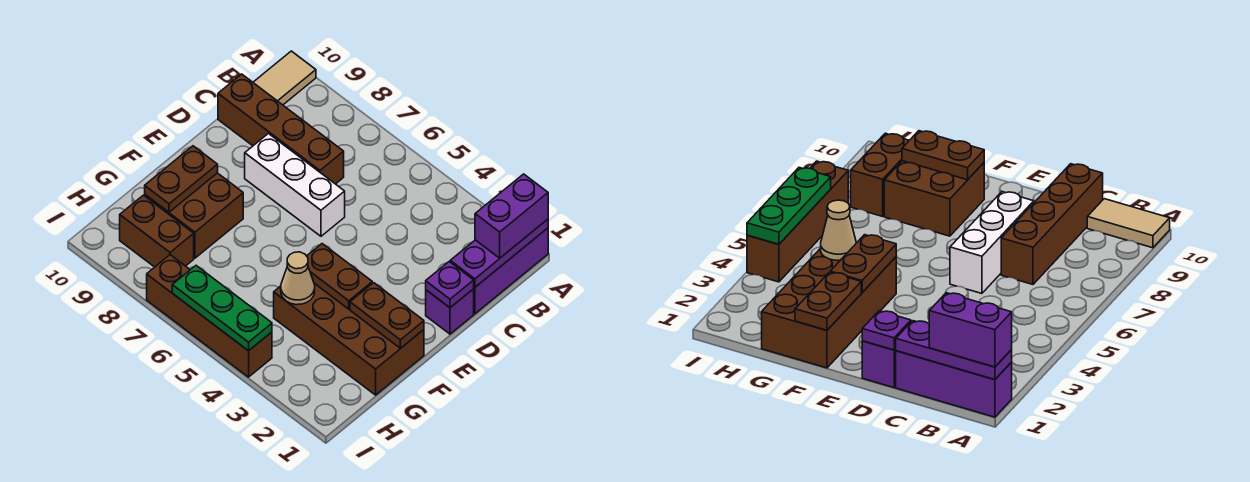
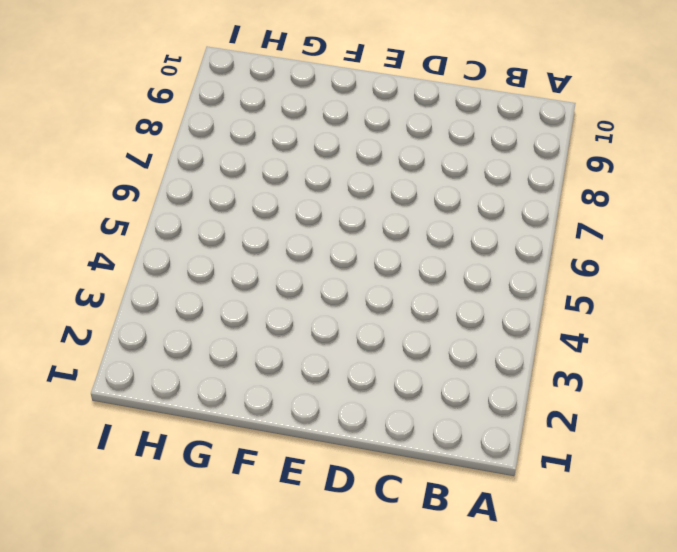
none -> purple 1x3 brick [474,228,548,314]
none -> tan 1x2 tile [253,51,316,105]
none -> brown 1x4 brick [218,74,344,184]

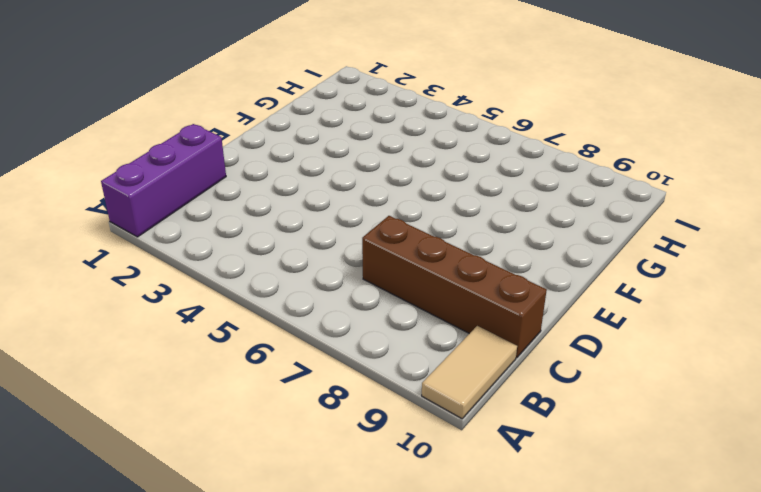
none -> purple 1x1 brick [426,289,474,334]
none -> white 1x3 brick [245,134,345,236]
none -> brown 2x4 brick [274,283,424,395]

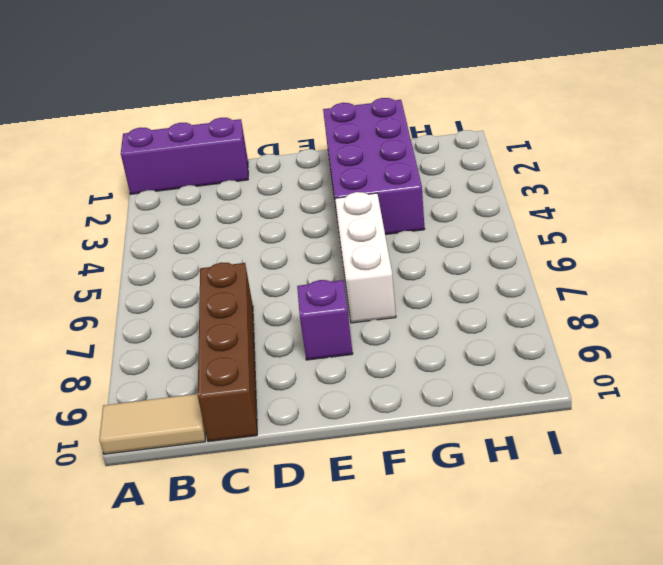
purple 1x1 brick [297,280,353,360] -> purple 1x1 brick moved to [426,289,474,334]
purple 2x4 brick [323,98,425,235] -> brown 2x4 brick [274,283,424,395]
white 1x3 brick [335,192,396,323] -> white 1x3 brick moved to [245,134,345,236]
none -> brown 2x2 brick [145,173,243,258]
none -> brown 1x2 brick [120,195,194,267]
none -> brown 1x4 brick [147,255,272,377]

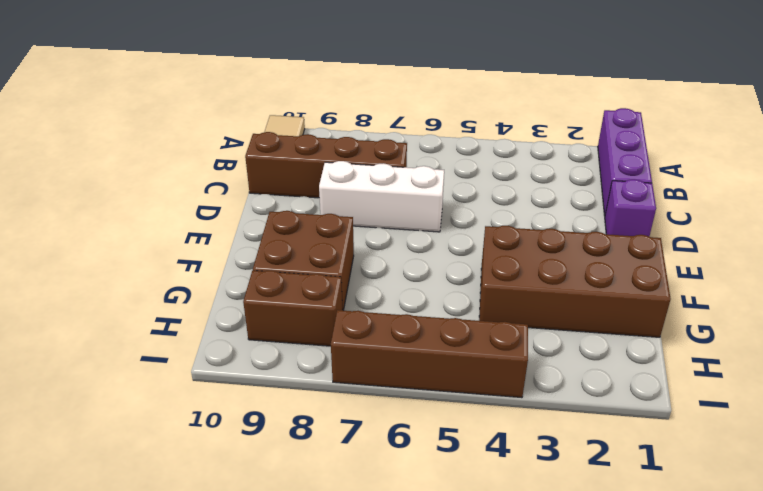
none -> purple 1x3 plate [450,219,548,287]
none -> purple 1x1 plate [426,262,474,308]
none -> brown 1x2 plate [350,283,424,348]

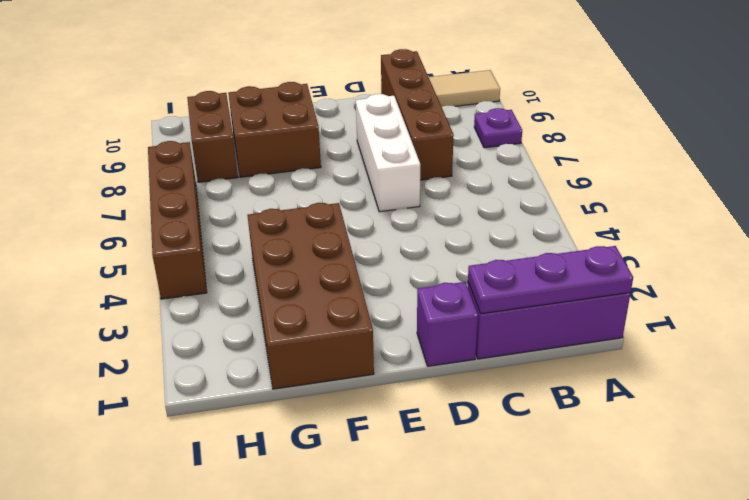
purple 1x1 plate [474,108,522,148] -> purple 1x1 plate moved to [426,262,474,308]
none -> brown 1x2 plate [350,283,424,348]
none -> brown 1x2 plate [307,244,372,309]
none -> brown 1x2 plate [145,146,218,212]

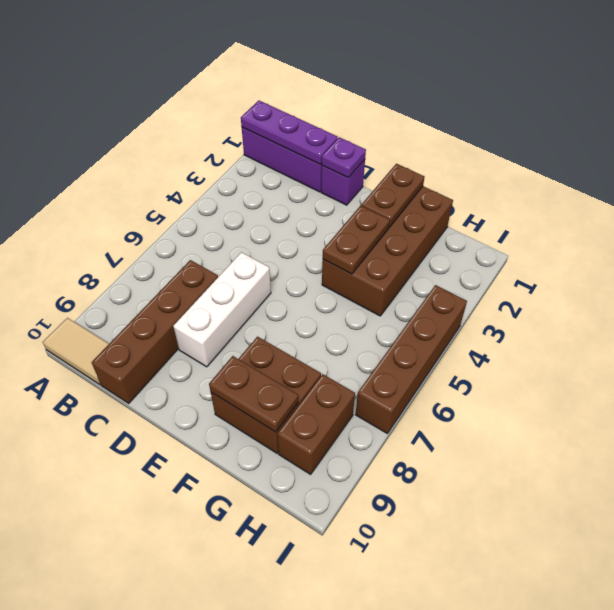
none -> tan 1x1 cone [281,252,315,305]
none -> green 1x3 plate [172,266,272,351]
none -> purple 1x2 brick [475,174,548,258]

